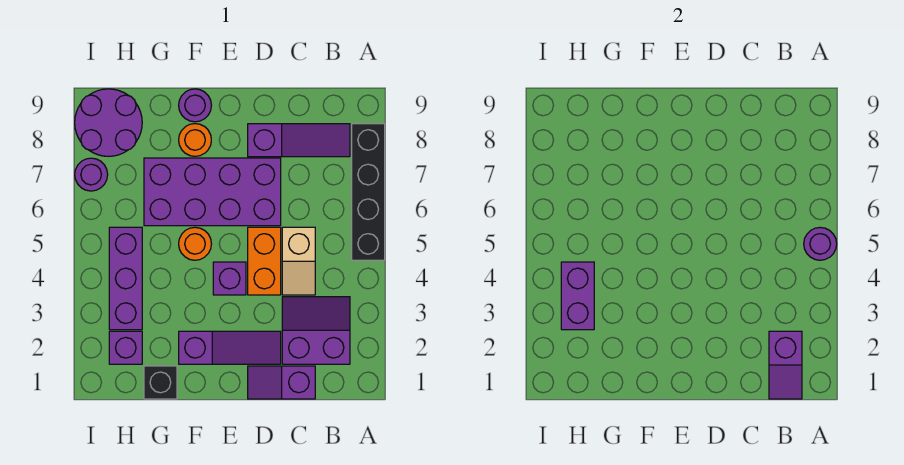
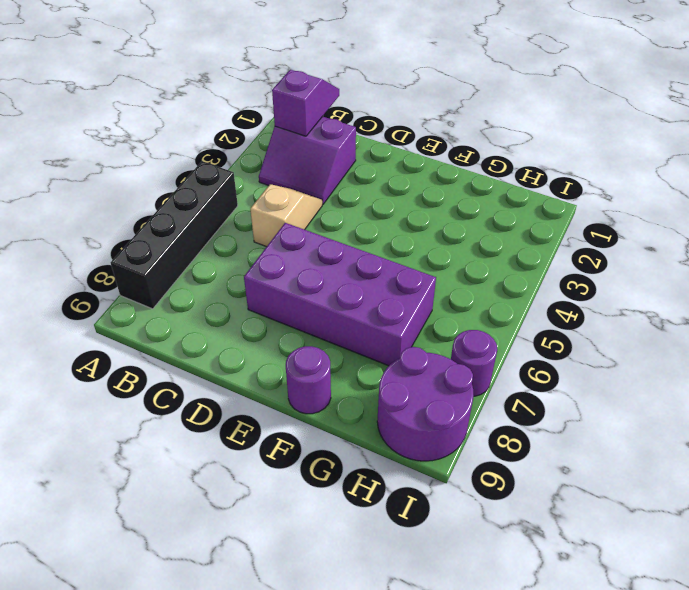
none -> purple 1x3 slope [248,124,350,157]
none -> purple 1x2 slope [248,366,315,399]
none -> purple 1x3 slope [179,331,281,364]

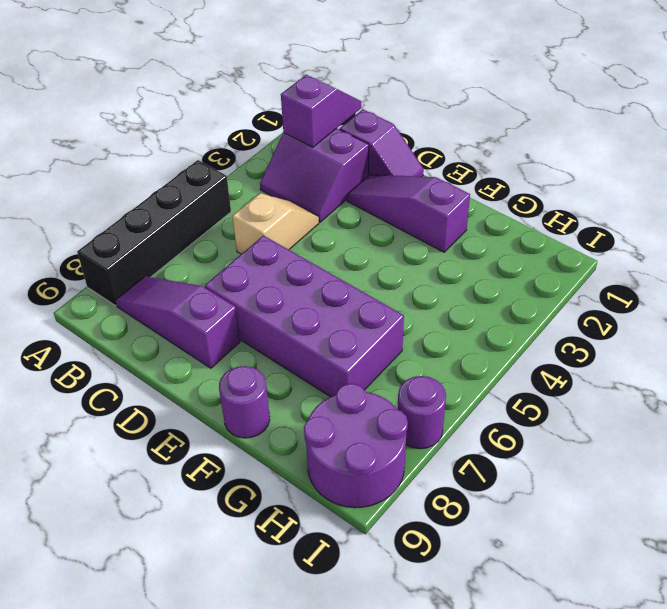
none -> orange 1x2 brick [248,227,281,295]
none -> purple 1x1 brick [213,262,246,295]
none -> orange 1x1 round brick [179,227,211,260]

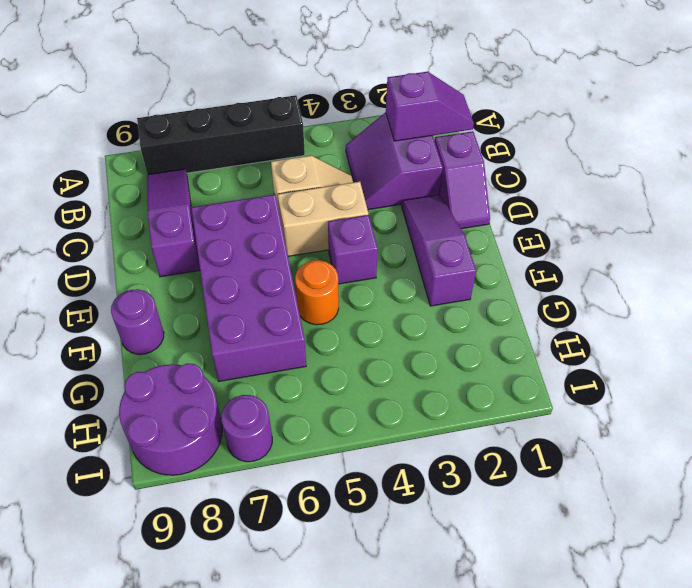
tan 1x2 brick [278,182,368,256] -> orange 1x2 brick [248,227,281,295]
none -> orange 1x1 round brick [179,124,211,156]
none -> black 1x1 brick [144,366,177,399]
none -> purple 1x1 brick [109,331,142,364]

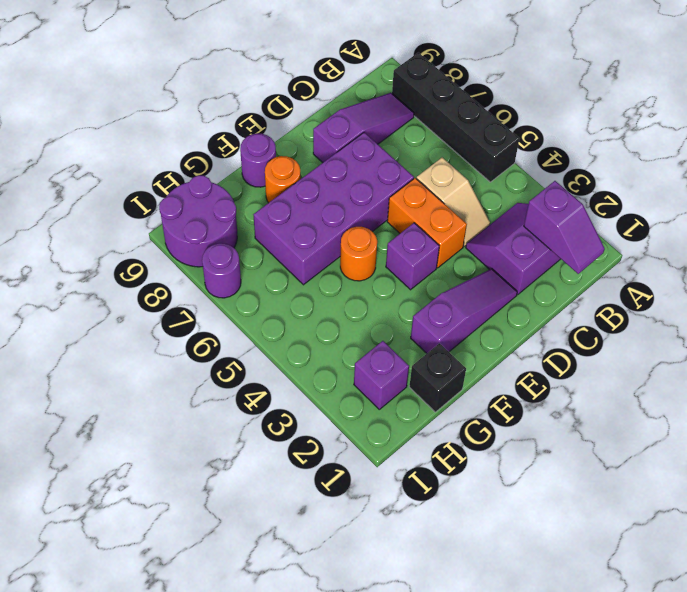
none -> purple 1x2 slope [248,366,315,399]
none -> purple 1x3 brick [109,227,142,330]
none -> purple 1x1 round brick [804,227,837,260]

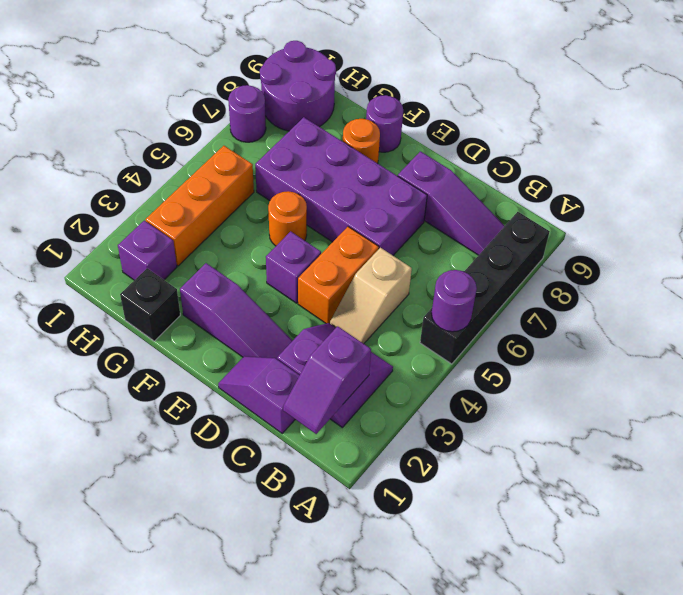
orange 1x3 brick [146,146,254,266] -> purple 1x3 brick [109,227,142,330]
none -> purple 1x2 brick [561,262,594,330]

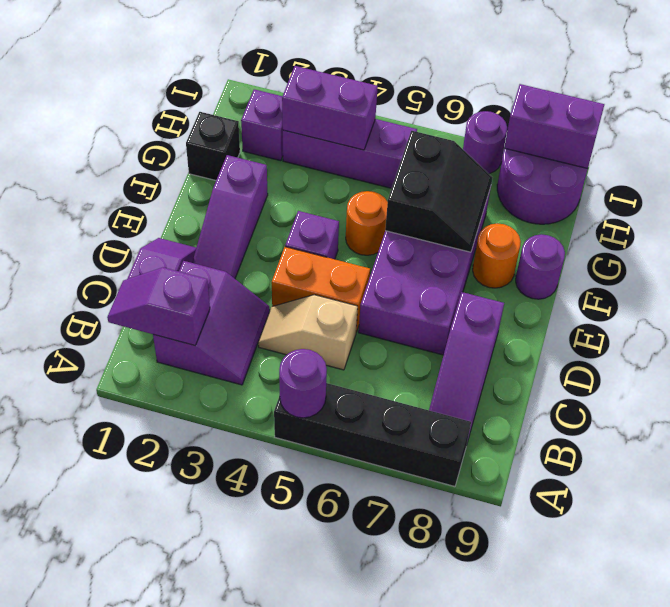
black 2x2 slope [385,131,493,252] -> none
purple 1x2 brick [504,84,604,169] -> none

